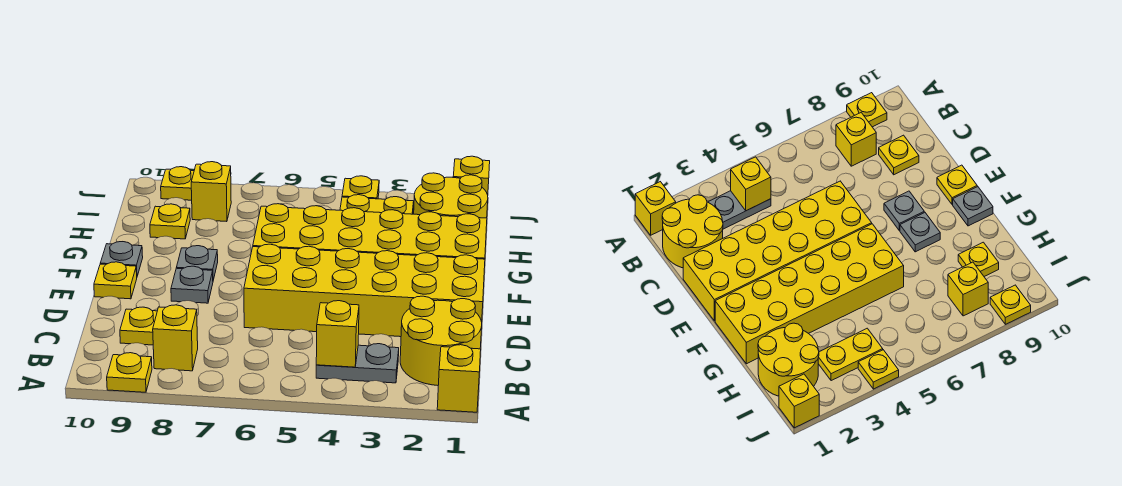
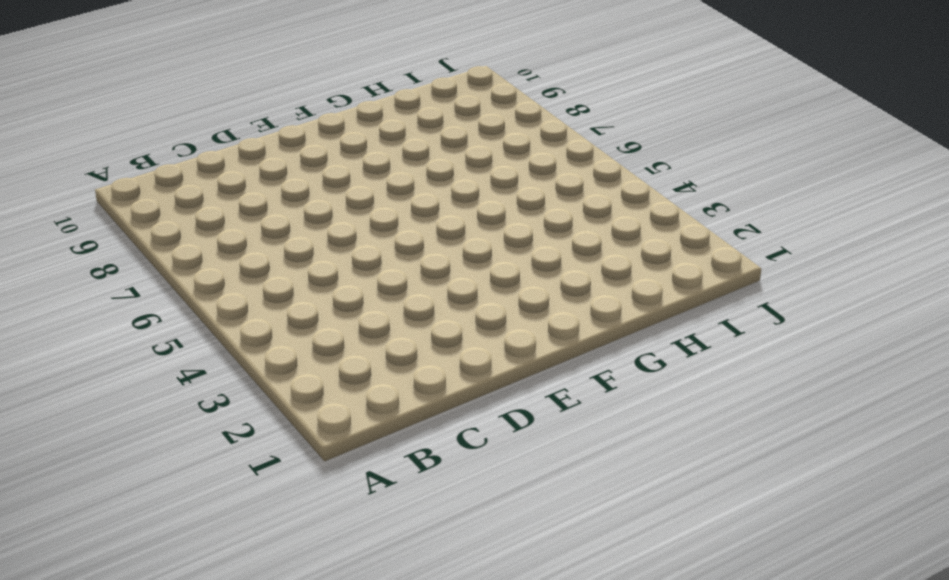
none -> yellow 1x1 brick [437,345,481,412]
none -> yellow 1x1 plate [107,353,152,392]
none -> yellow 2x2 round brick [400,296,482,385]

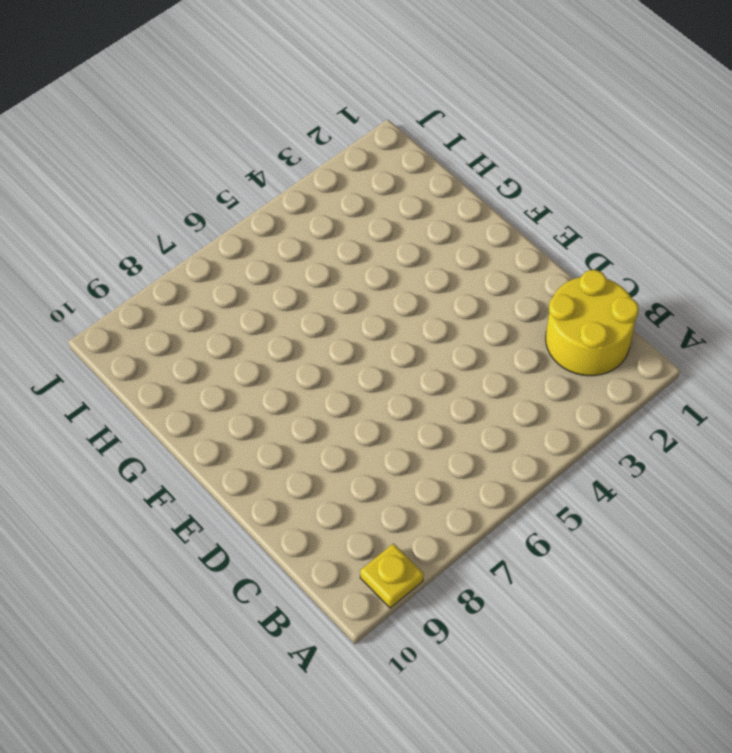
none -> yellow 1x1 brick [437,345,481,412]
none -> grey 1x2 plate [316,344,399,383]
none -> yellow 1x1 brick [153,305,198,371]

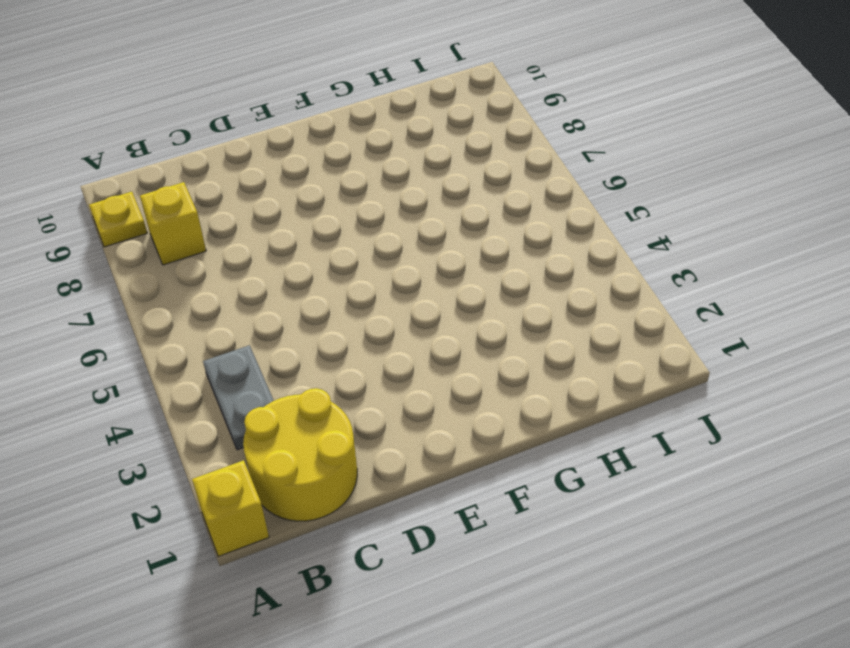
none -> yellow 1x1 plate [120,307,157,345]
none -> yellow 2x6 brick [244,244,485,337]
none -> grey 1x1 plate [171,266,213,303]

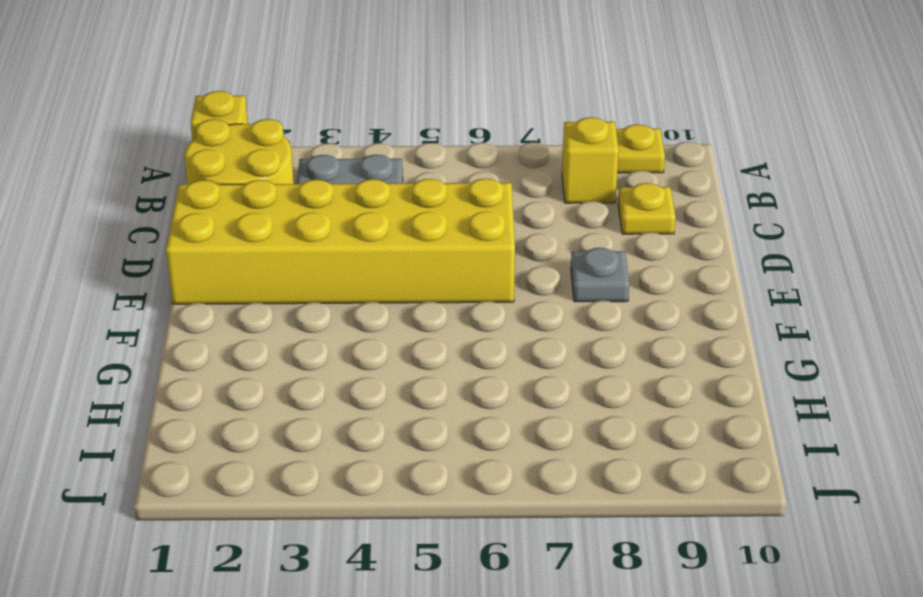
none -> yellow 1x1 plate [94,262,137,299]
none -> yellow 2x6 brick [253,204,487,259]
none -> grey 1x1 plate [176,246,218,280]

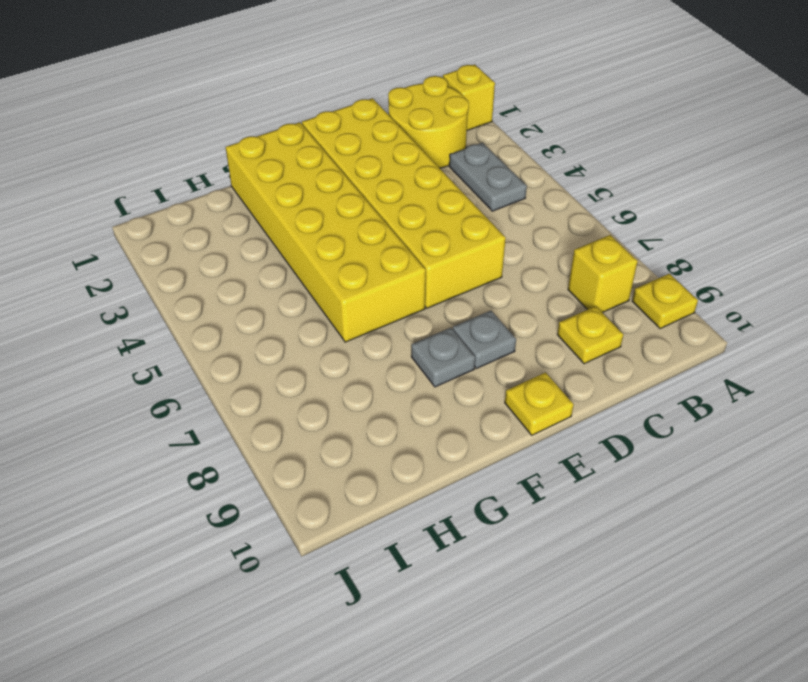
none -> grey 1x1 plate [100,242,143,276]
none -> yellow 2x2 round brick [414,173,488,218]
none -> yellow 1x1 plate [150,204,190,239]

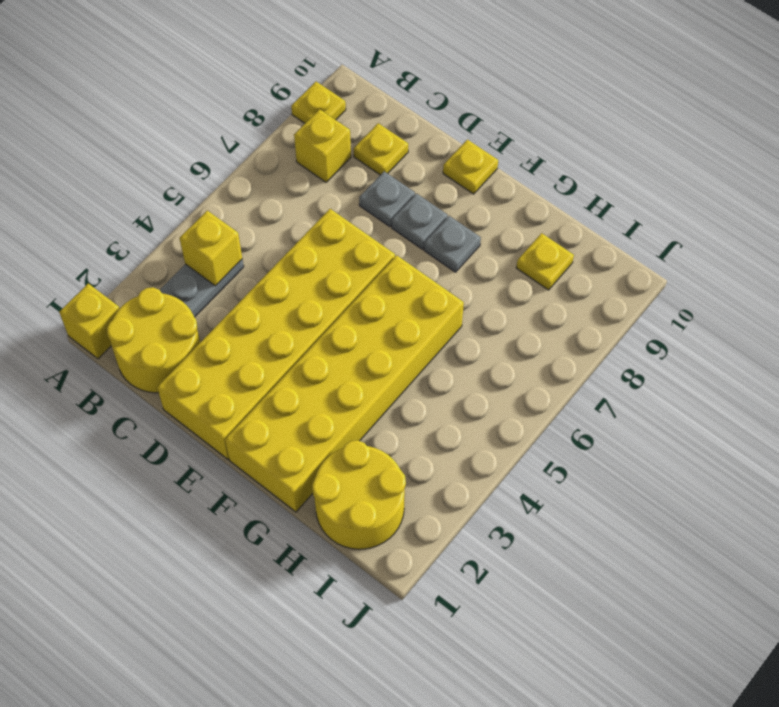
grey 1x1 plate [359,171,415,227] -> grey 1x1 plate moved to [100,242,143,276]
none -> yellow 1x2 plate [340,195,414,214]
none -> yellow 1x1 brick [191,162,231,222]
none -> yellow 1x1 brick [453,156,490,195]

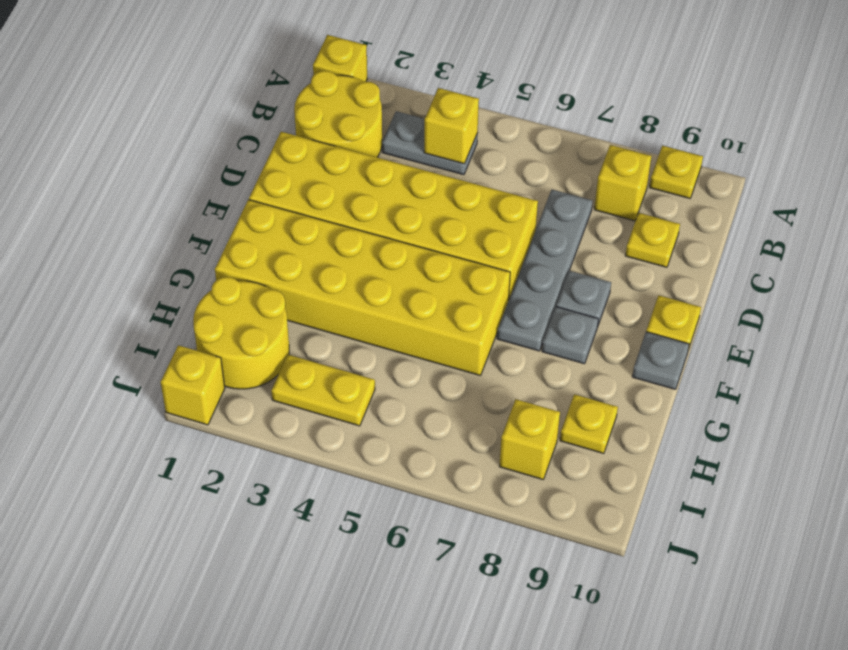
grey 1x4 plate [497,190,593,351] -> none
none -> yellow 1x1 plate [342,176,379,199]
none -> yellow 1x1 plate [161,167,194,200]

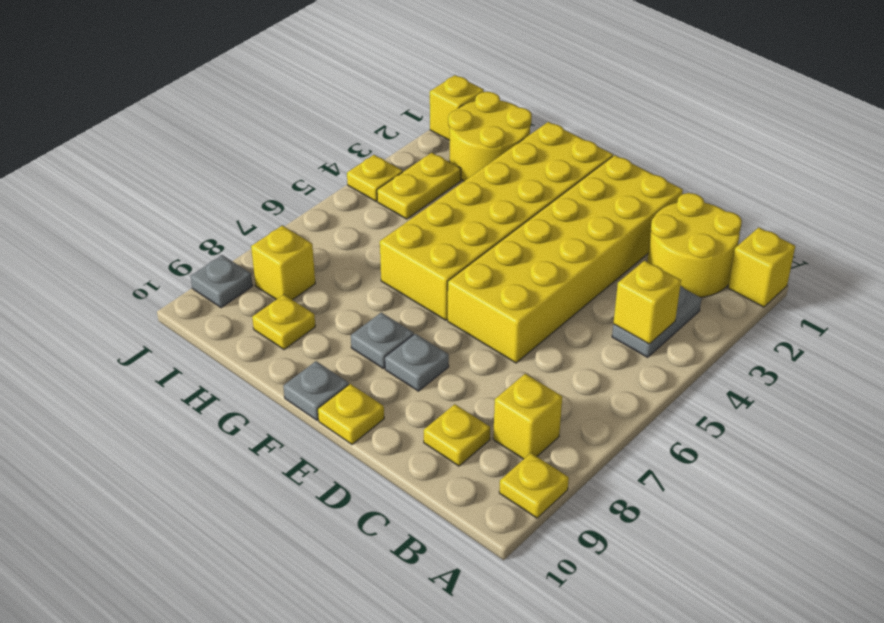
grey 1x1 plate [191,255,252,308] -> yellow 1x1 plate [161,167,194,200]

